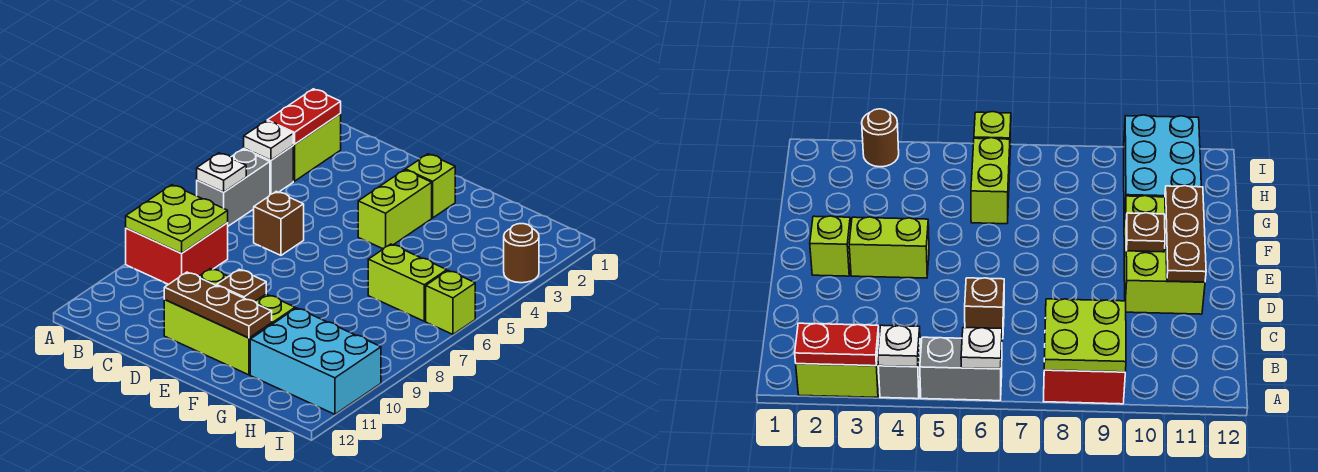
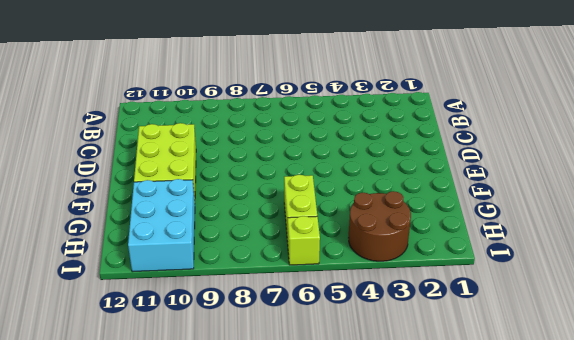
brown 2x2 round brick [349,191,411,261] -> brown 1x1 round brick [504,224,539,283]
none -> lime 1x2 brick [293,114,341,181]
none -> grey 1x1 brick [244,146,293,195]
none -> grey 1x2 brick [197,149,270,226]

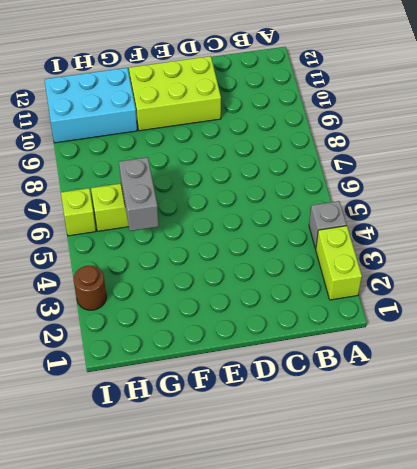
grey 1x2 brick [119,157,159,231] -> grey 1x2 brick moved to [197,149,270,226]
none -> red 2x2 brick [126,223,228,284]
none -> brown 1x1 brick [254,191,304,255]
none -> lime 1x1 brick [406,154,455,218]

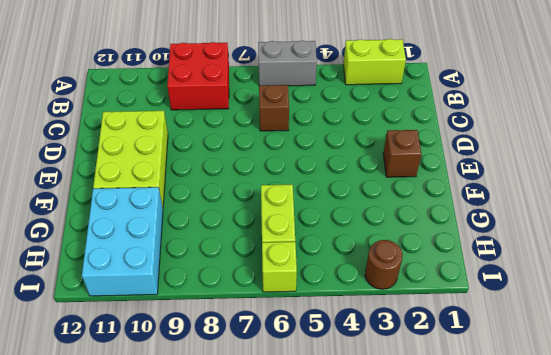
brown 1x1 brick [383,130,421,177] -> lime 1x1 brick [406,154,455,218]
none -> grey 1x1 brick [244,146,293,195]
none -> lime 1x2 brick [358,170,432,249]
none -> red 1x2 plate [267,89,341,144]

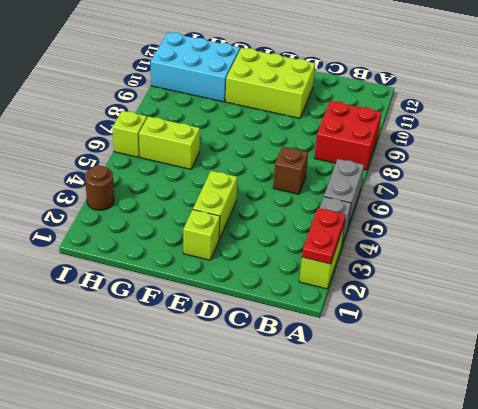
none -> white 1x1 plate [244,121,293,160]
none -> white 1x1 plate [197,153,246,192]
none -> lime 2x2 plate [126,185,228,253]

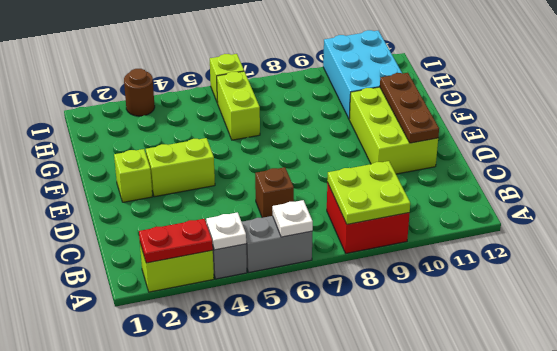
none -> brown 1x1 plate [217,269,266,302]

